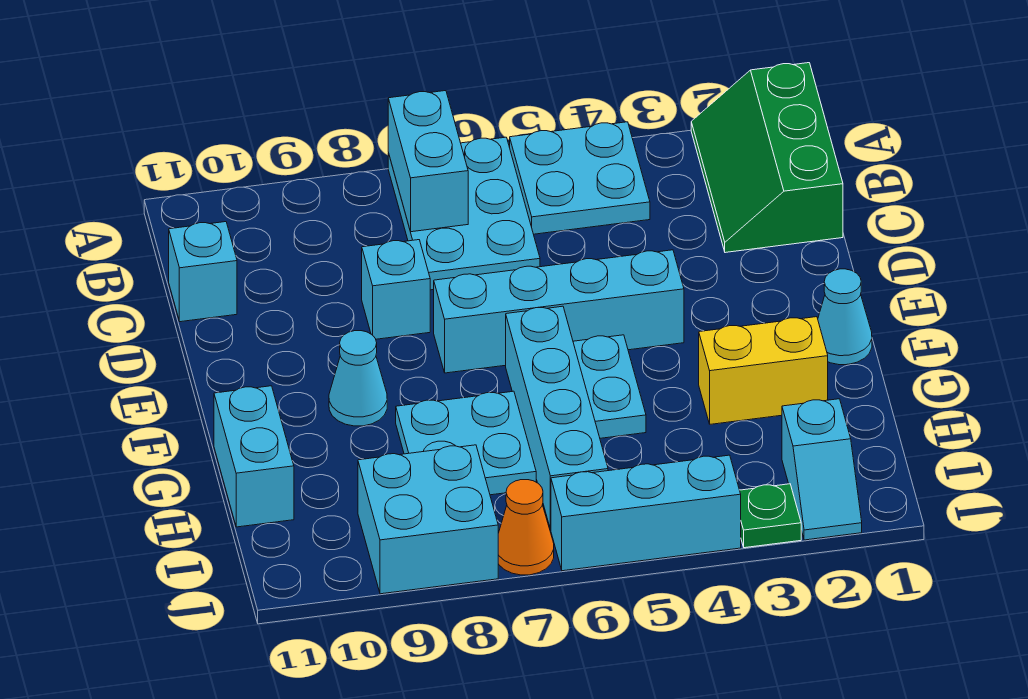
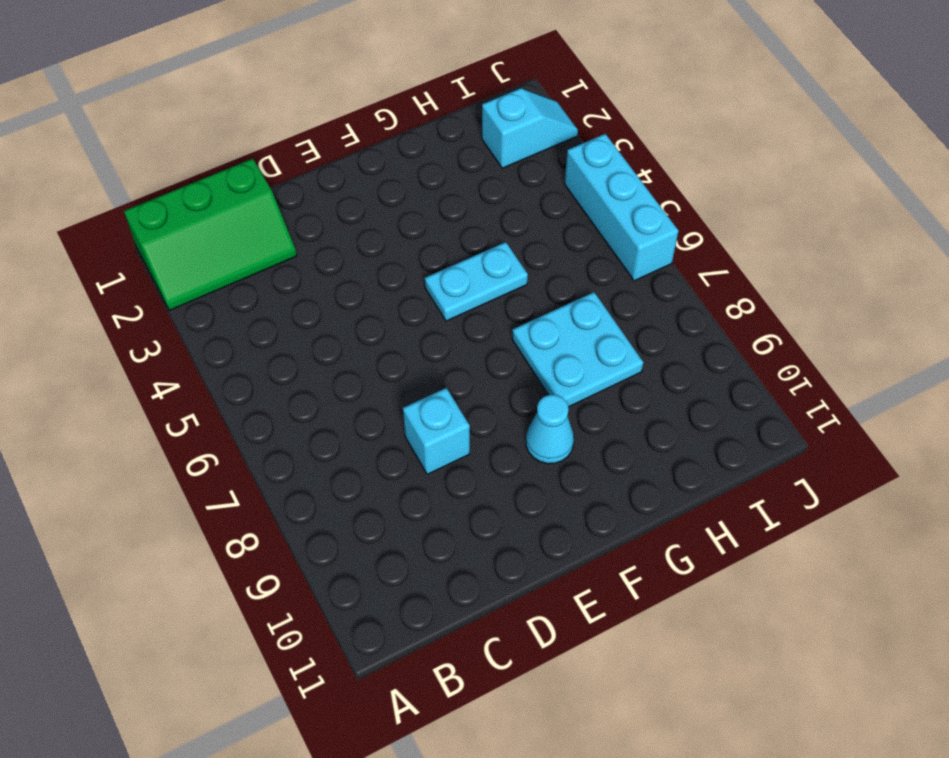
none -> cyan 2x2 plate [510,122,650,234]
none -> cyan 2x3 plate [388,137,540,290]
none -> cyan 1x1 brick [169,222,237,322]

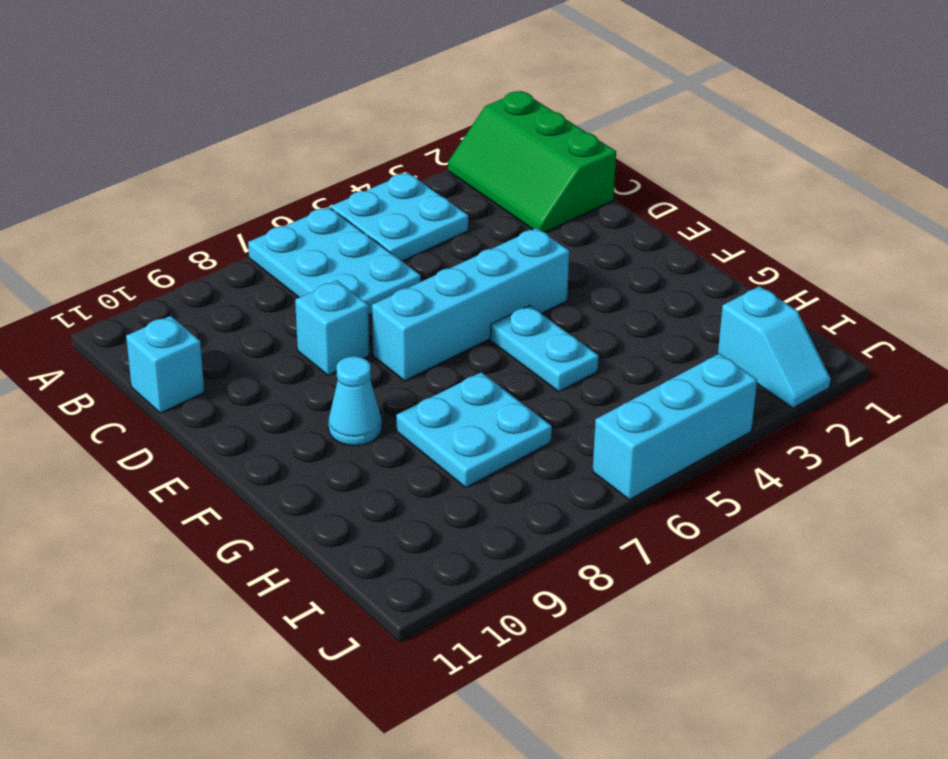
none -> cyan 1x1 cone [818,269,872,365]
none -> cyan 1x4 brick [506,306,608,529]
none -> yellow 1x2 brick [699,317,828,424]

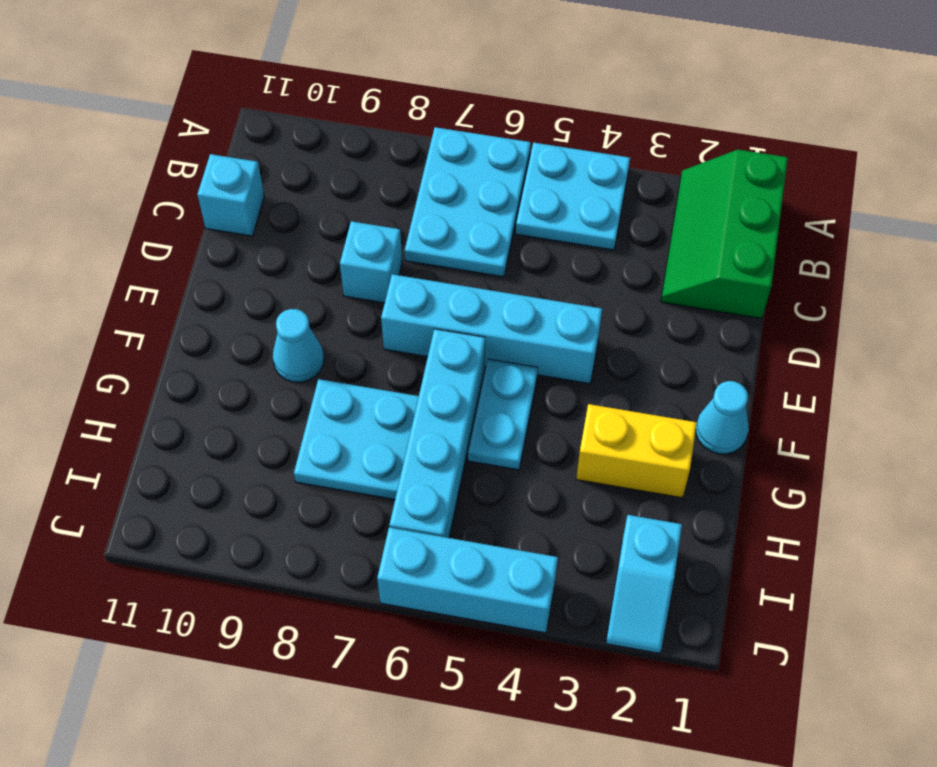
none -> cyan 1x2 brick [214,386,294,527]
none -> cyan 2x2 brick [358,445,498,594]
none -> green 1x1 plate [740,484,801,548]

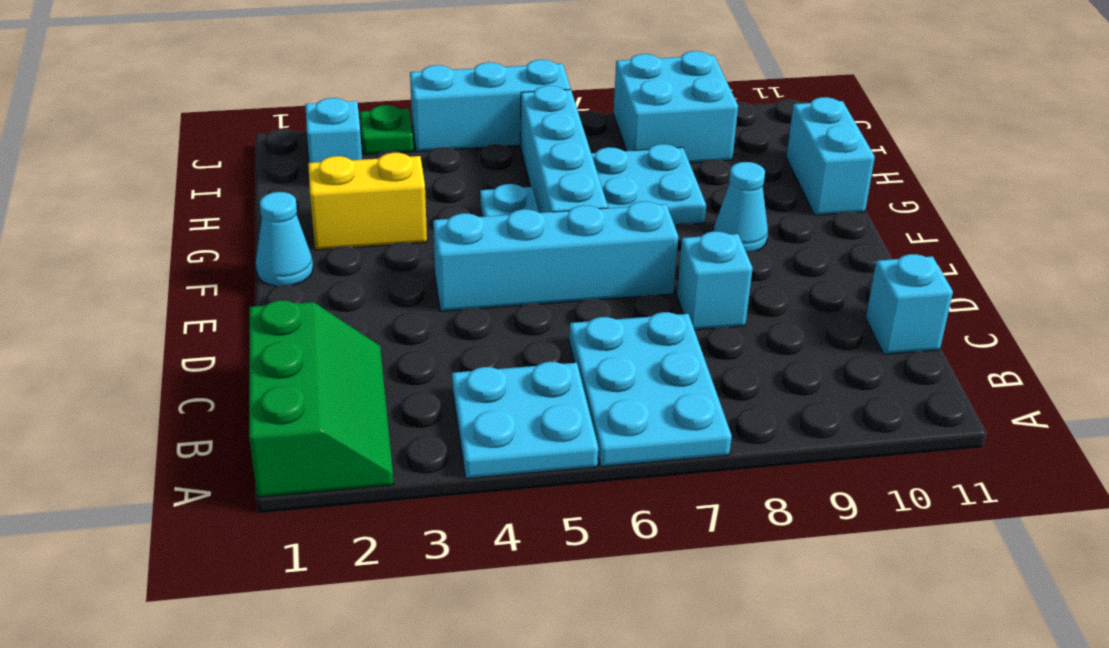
none -> orange 1x1 cone [498,480,554,575]
none -> cyan 1x2 brick [388,91,468,232]

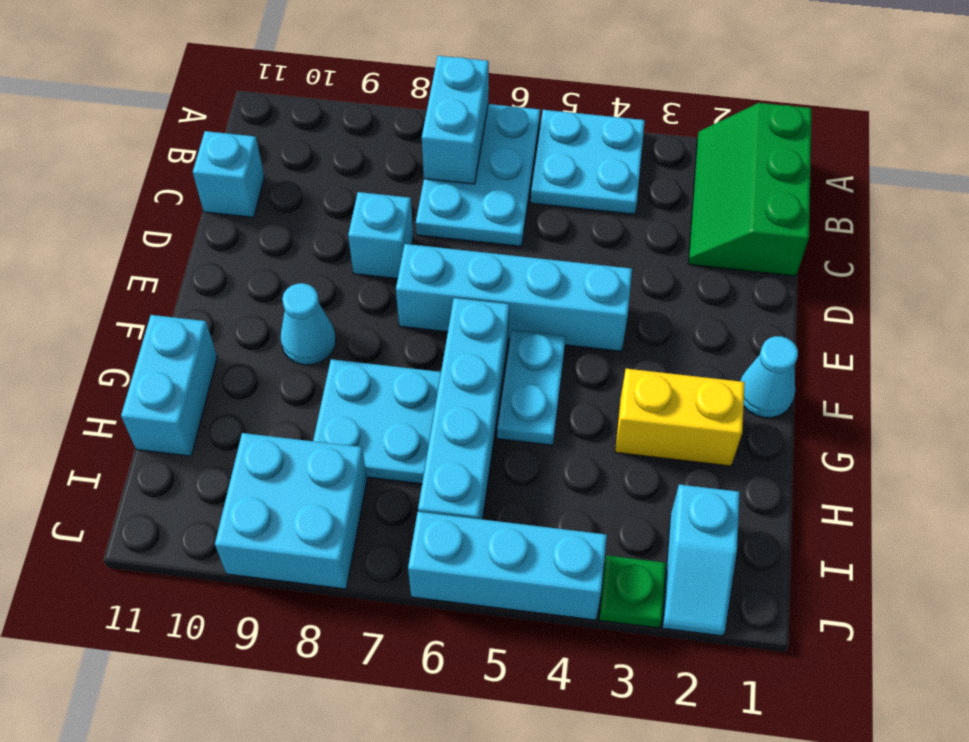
none -> orange 1x1 cone [498,480,554,575]

